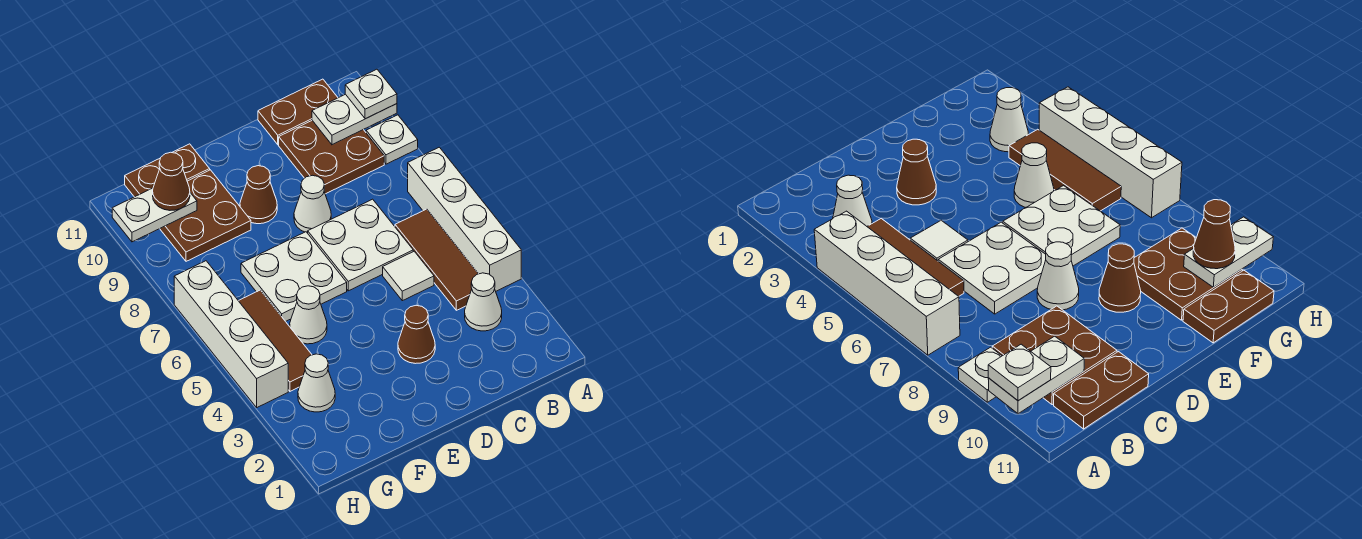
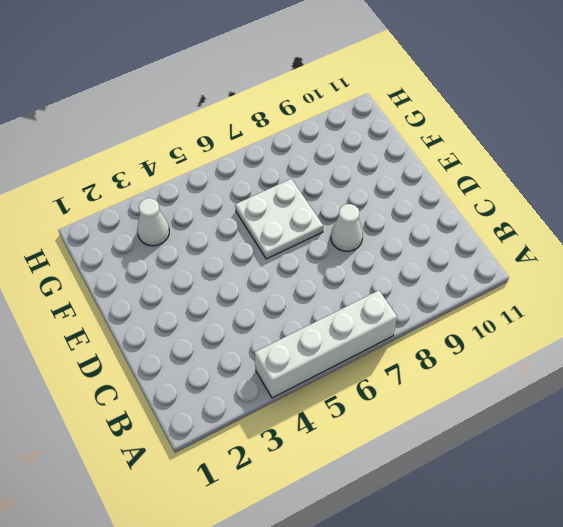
none -> white 1x1 plate [366,115,418,164]
none -> white 1x1 cone [465,273,502,331]
none -> brown 1x3 tile [395,209,478,310]

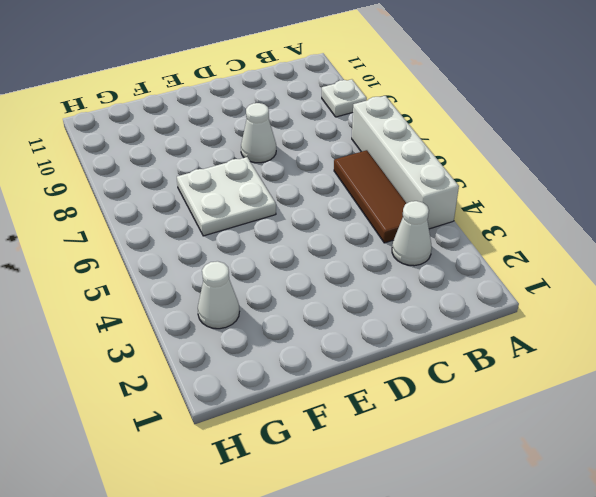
none -> brown 2x2 plate [279,121,384,194]
none -> brown 1x2 plate [258,79,338,145]
none -> white 1x1 tile [383,251,434,301]

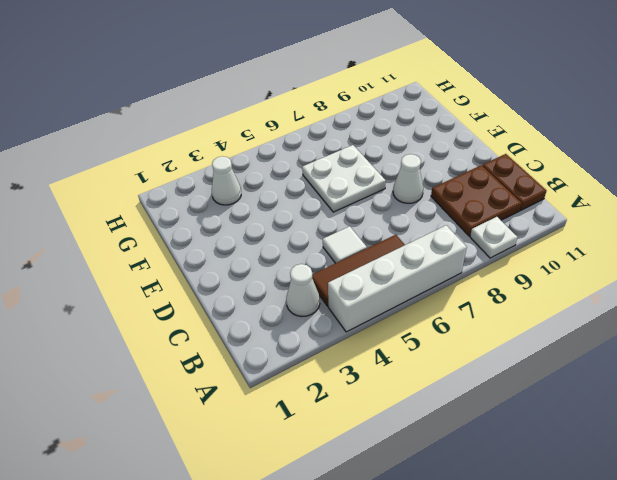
none -> white 2x2 plate [308,199,413,291]
none -> brown 1x1 cone [398,305,435,364]
none -> brown 1x1 cone [240,166,277,224]

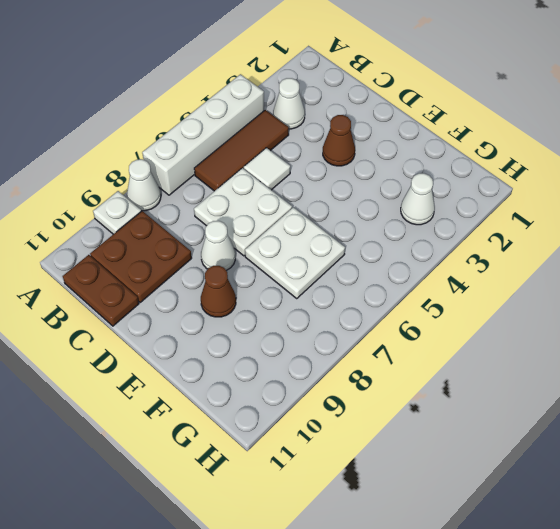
white 1x1 cone [127,159,161,211] -> white 1x1 cone moved to [290,286,327,344]
none -> brown 2x2 plate [160,170,251,261]
none -> brown 1x2 plate [125,144,210,197]
none -> brown 1x3 tile [239,290,312,391]

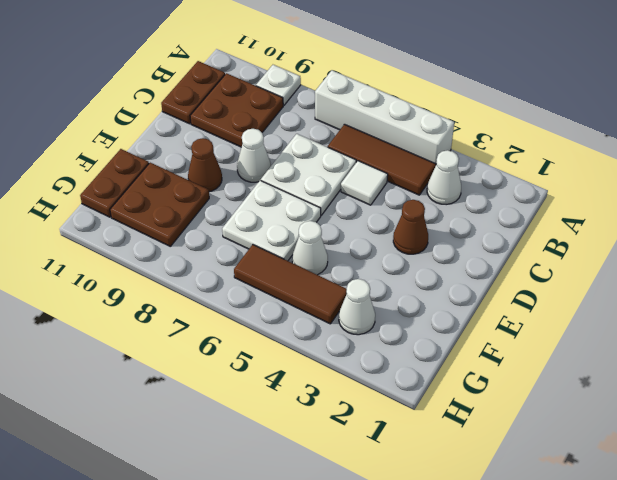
none -> white 1x4 brick [174,261,288,407]
none -> white 1x2 plate [312,94,397,145]
none -> white 1x2 plate [112,188,197,242]

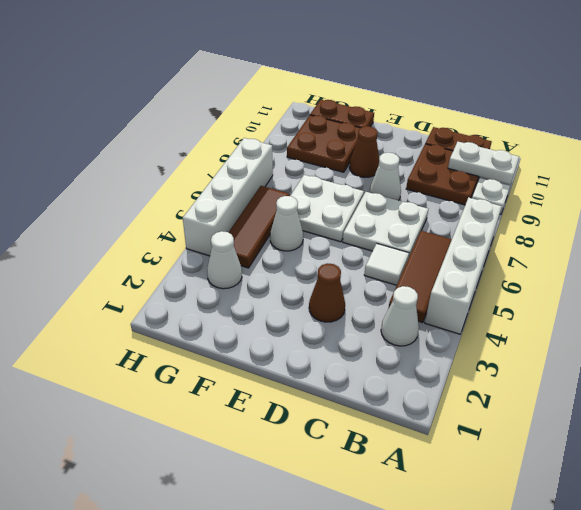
none -> white 1x2 plate [112,188,197,242]
none -> white 1x1 plate [345,69,397,119]
none -> brown 1x1 cone [153,152,190,210]

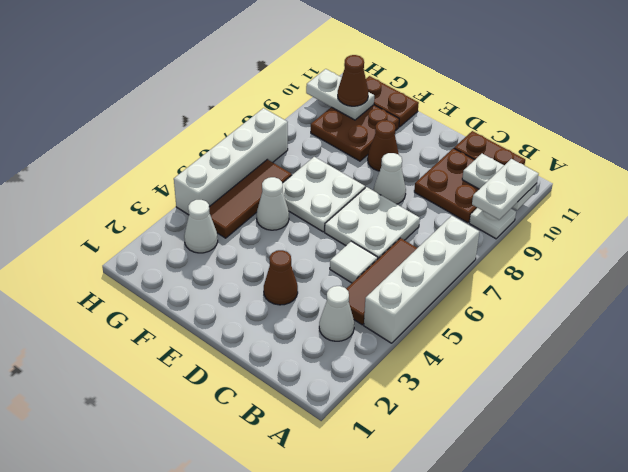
white 1x2 plate [472,159,539,220] -> white 1x1 plate [345,69,397,119]

